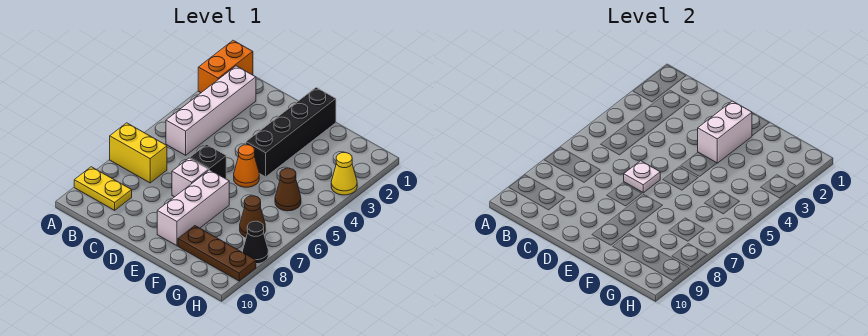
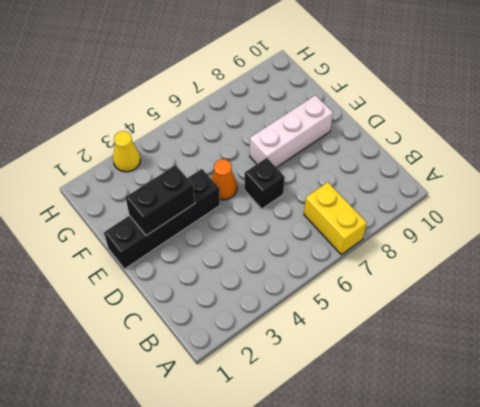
black 1x2 brick [126,165,195,236] -> white 1x2 brick [698,101,752,163]
none -> orange 1x2 brick [198,40,253,93]
none -> yellow 1x2 plate [74,167,132,210]
none -> white 1x4 brick [166,66,256,155]

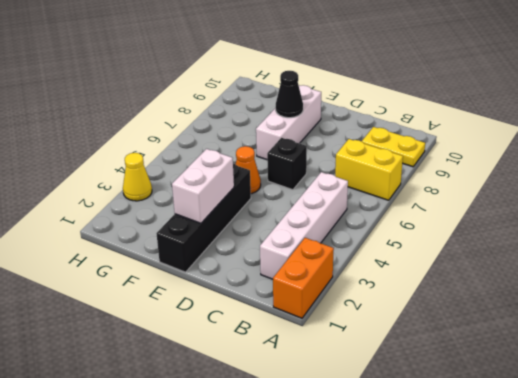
black 1x1 cone [276,71,303,118] -> black 1x1 cone moved to [243,221,268,264]
none -> white 1x1 brick [172,158,209,197]
none -> brown 1x3 plate [178,226,256,281]
none -> brown 1x1 cone [275,168,301,211]

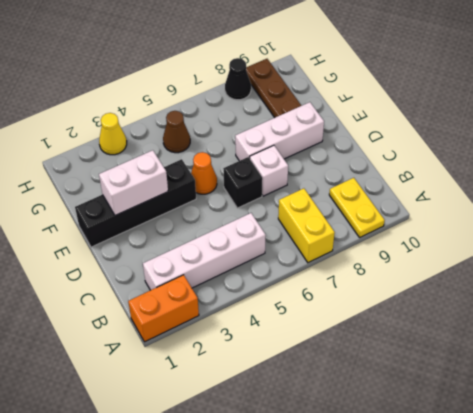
none -> brown 1x1 cone [240,196,265,237]
none -> white 1x1 plate [624,161,660,193]

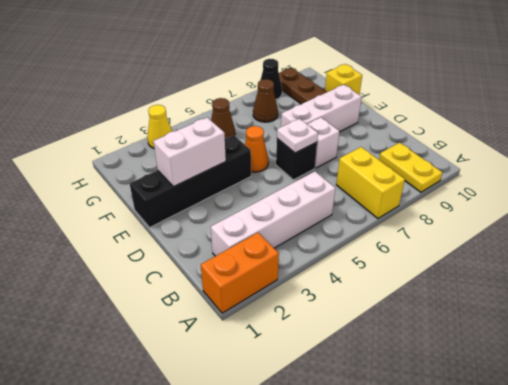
yellow 1x1 brick [325,64,362,95] -> none

